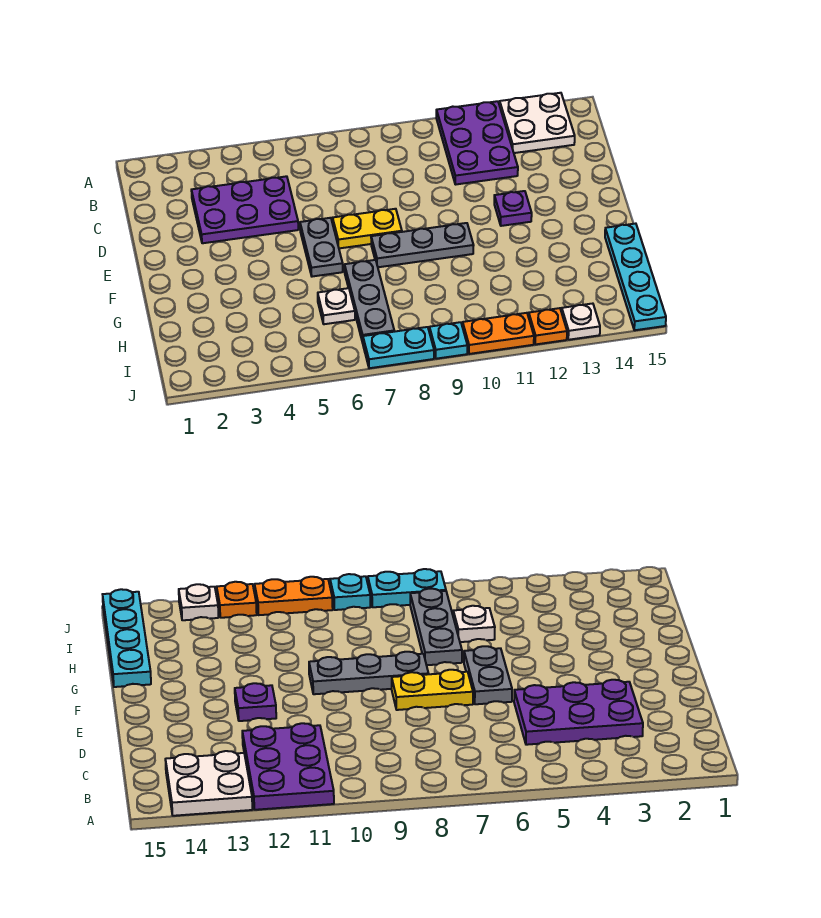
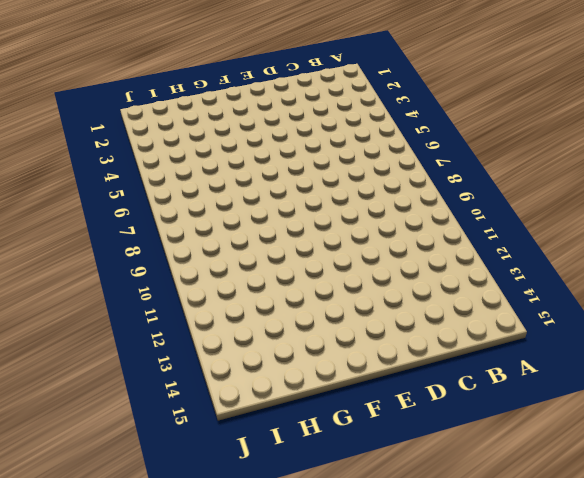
none -> purple 2x3 plate [436,101,518,185]
none -> white 2x2 plate [500,93,575,153]
none -> purple 2x3 plate [191,176,298,243]

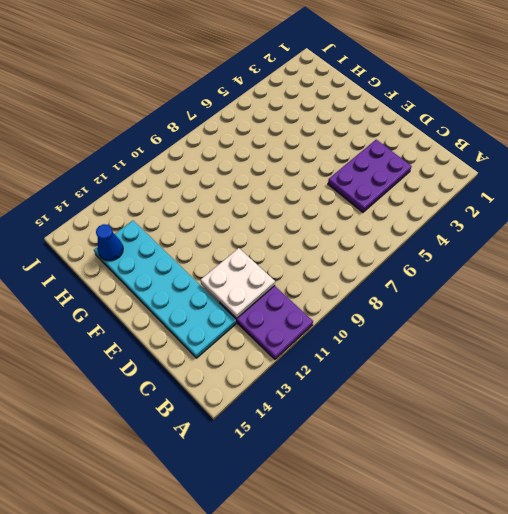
white 2x2 plate [201,248,275,318] -> white 2x2 plate moved to [500,93,575,153]
cyan 2x6 plate [94,221,236,358] -> none
blue 1x1 cone [96,224,123,261] -> none
none -> grey 1x2 plate [300,218,343,277]
none -> yellow 1x2 plate [333,209,402,248]
none -> purple 1x1 plate [494,191,532,226]

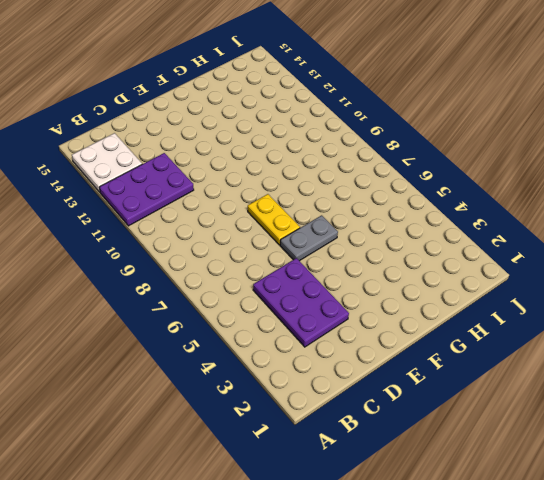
none -> purple 1x1 plate [494,191,532,226]
none -> grey 1x3 plate [371,223,474,267]
none -> grey 1x3 plate [345,260,394,343]

